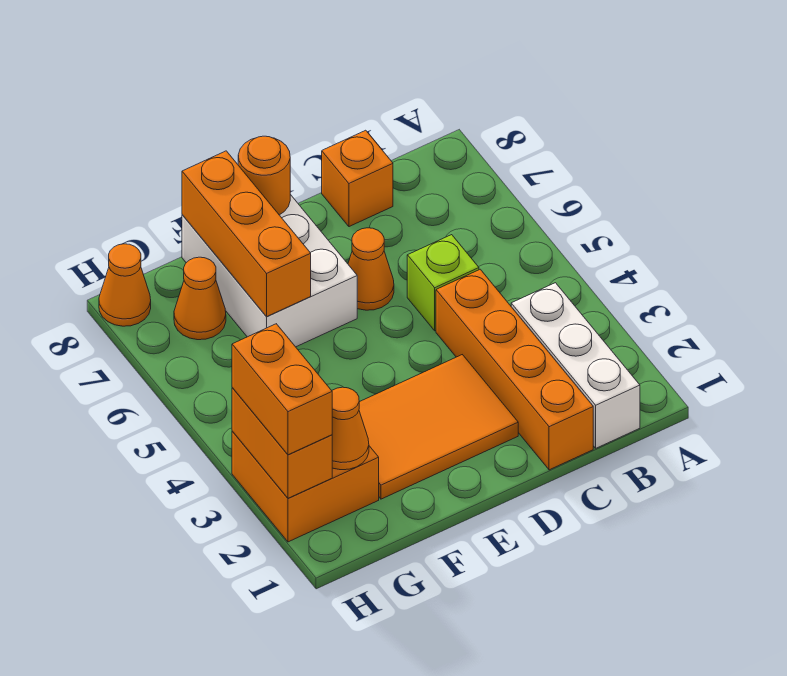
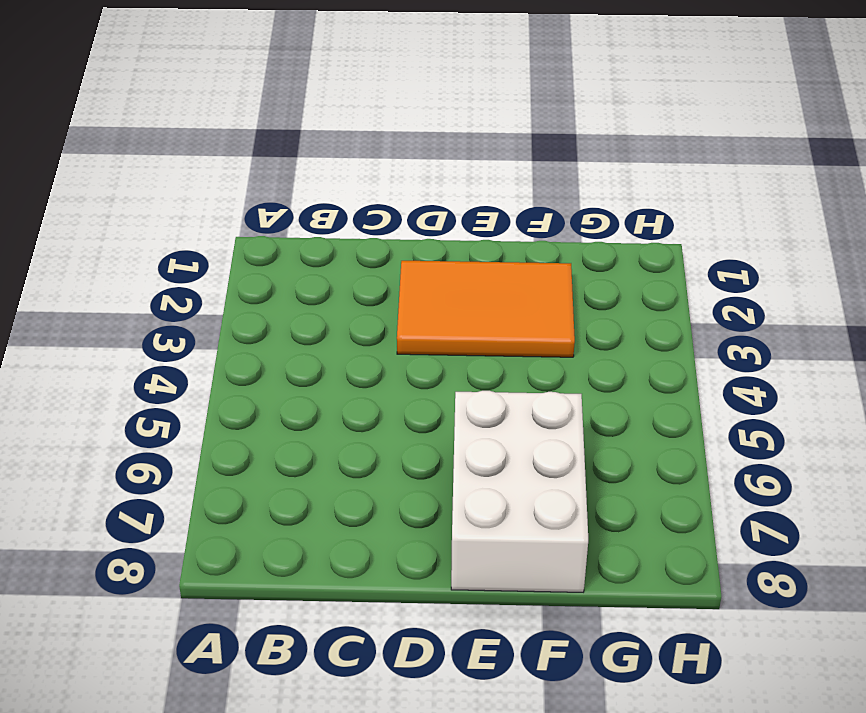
none -> white 1x3 brick [511,283,640,448]
none -> orange 1x4 brick [436,269,593,470]
none -> lime 1x1 brick [407,235,479,331]

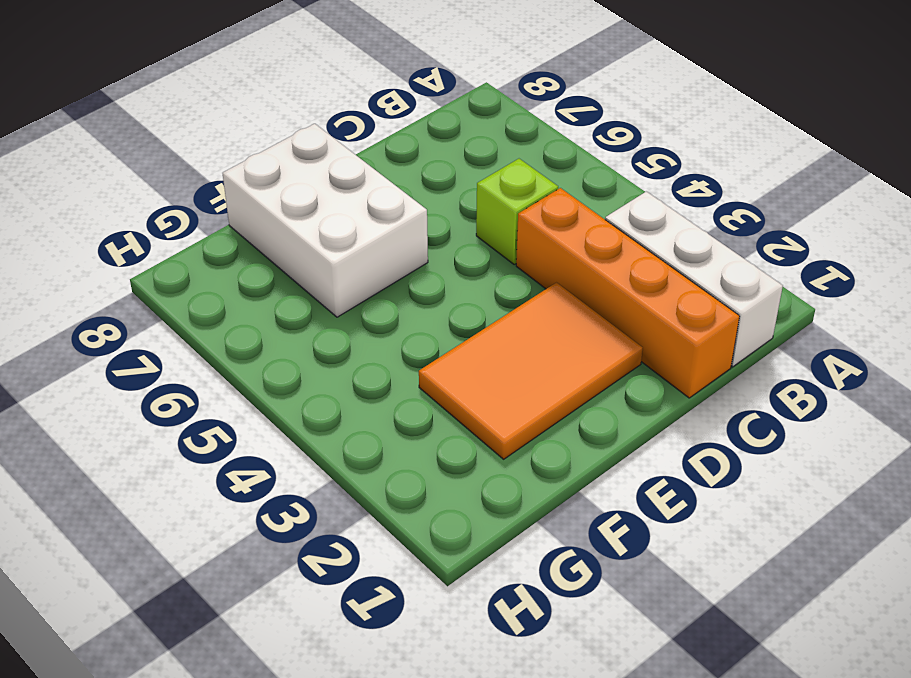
none -> orange 1x1 brick [322,130,393,227]
none -> orange 1x1 cone [348,228,394,310]
none -> orange 2x2 brick [232,431,379,542]

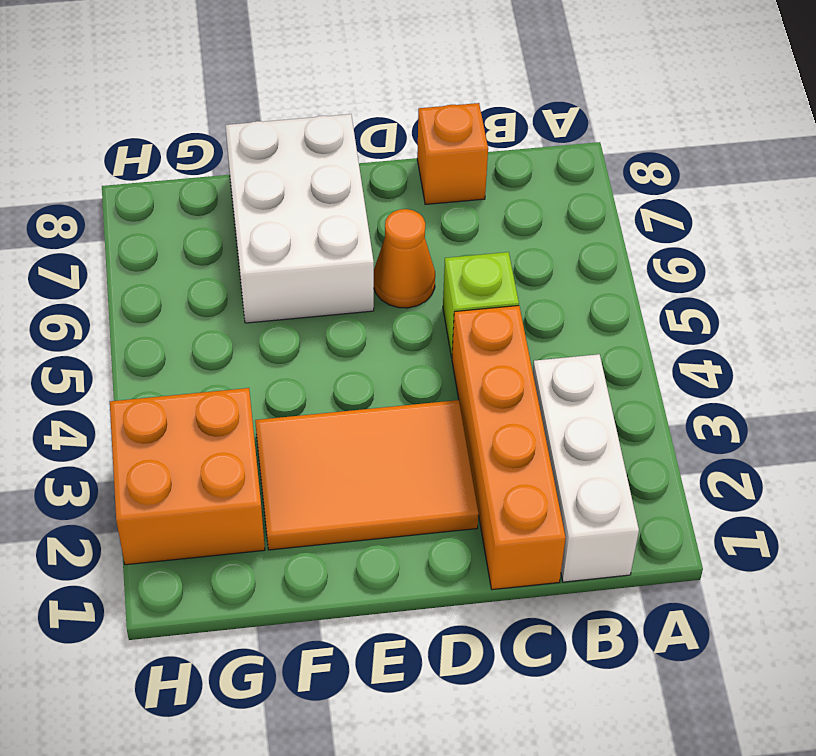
none -> orange 1x1 cone [174,257,226,340]
none -> orange 1x1 cone [99,244,151,326]
none -> orange 1x1 round brick [238,136,290,215]

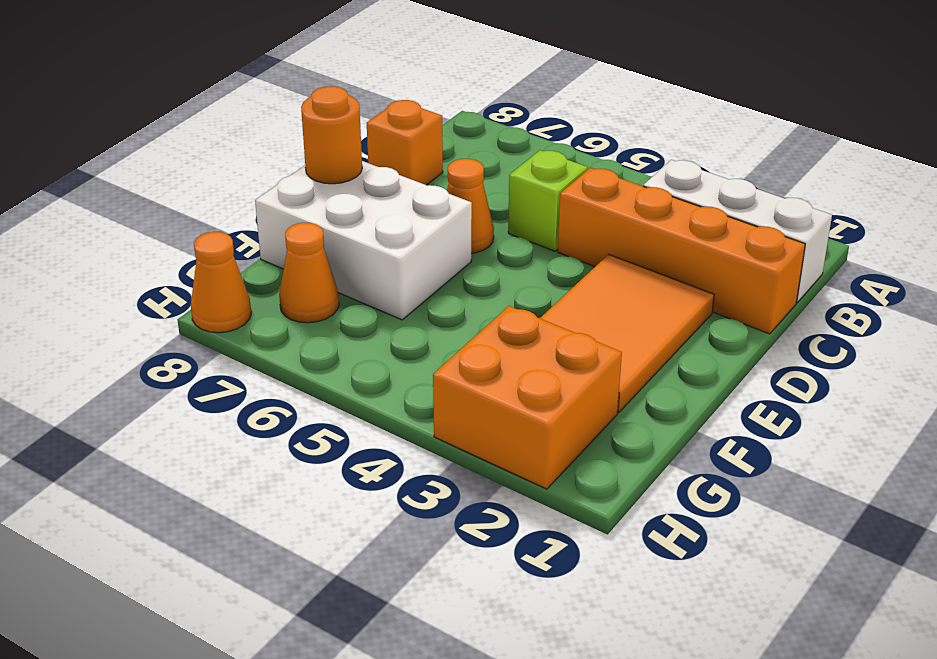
none -> orange 1x3 brick [182,151,311,317]
none -> orange 1x1 cone [332,387,369,470]
none -> orange 1x2 brick [232,388,332,498]

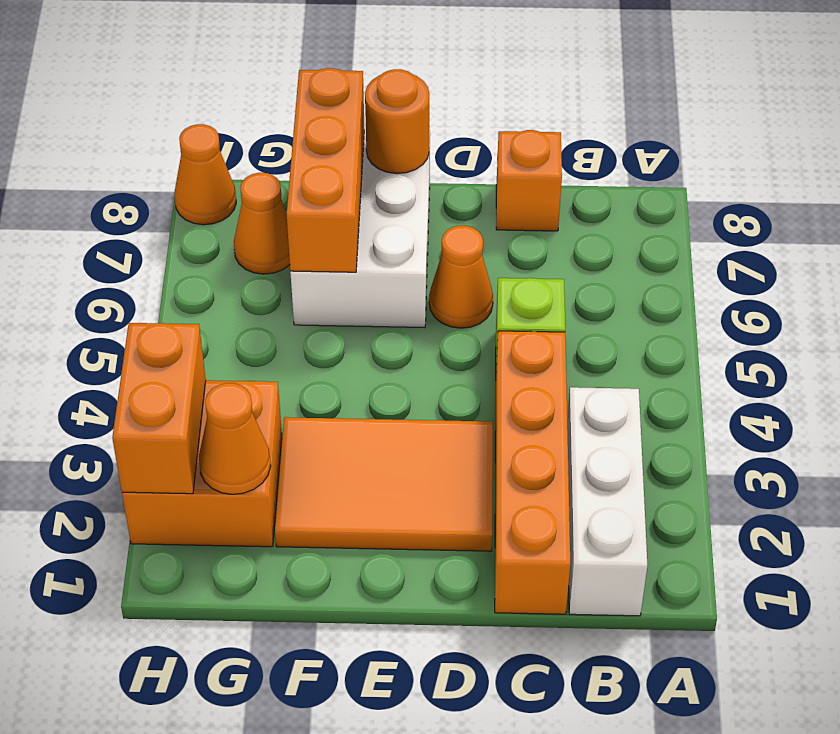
none -> orange 1x2 brick [232,324,332,455]

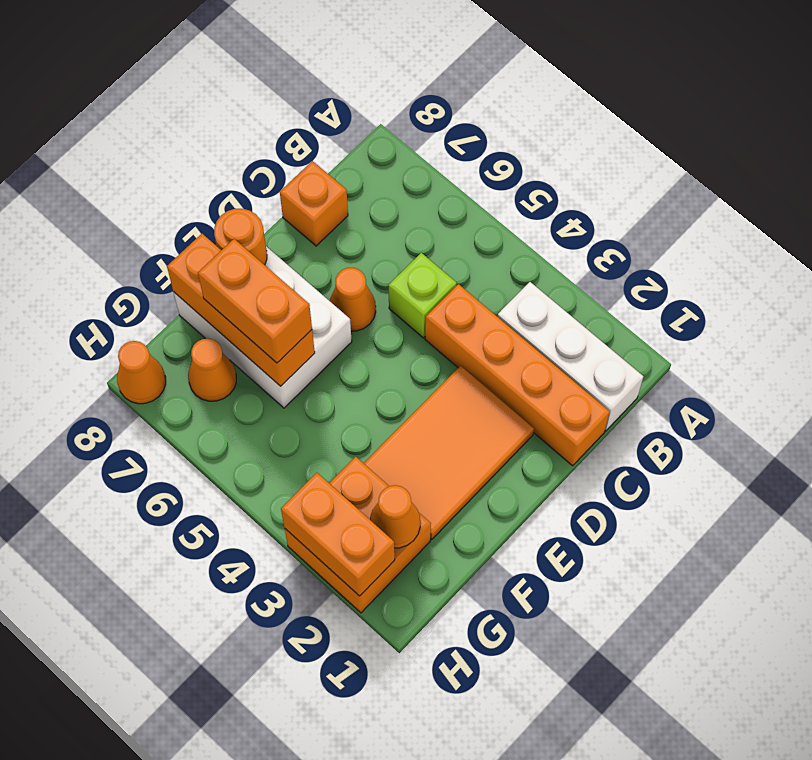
orange 1x2 brick [198,239,312,363] -> orange 1x2 brick moved to [232,324,332,455]

